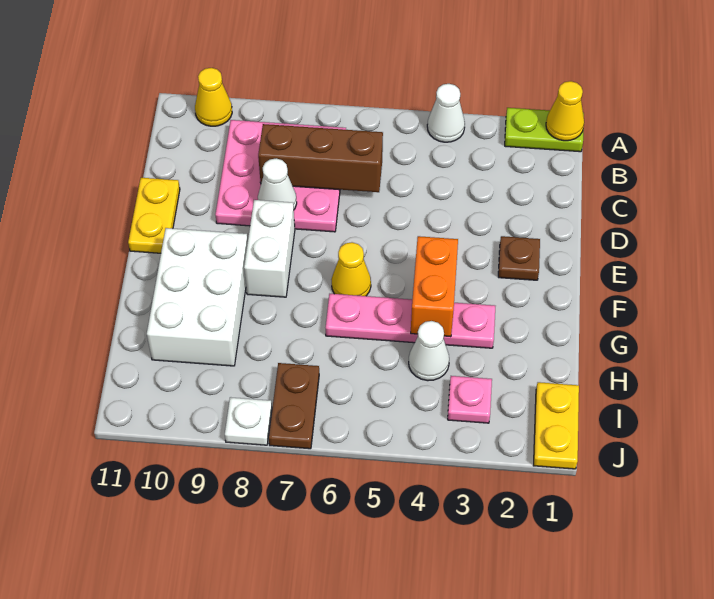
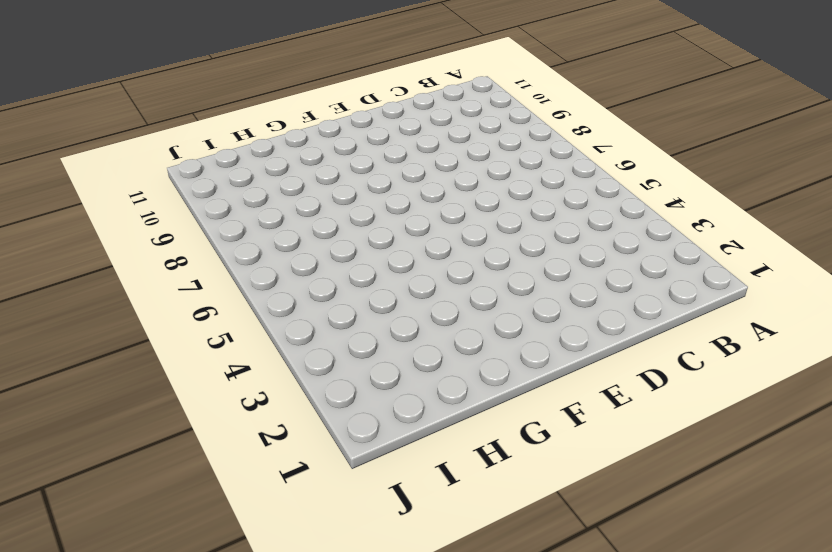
none -> lime 1x2 plate [505,108,584,152]
none -> white 1x1 cone [427,84,465,142]
none -> yellow 1x1 cone [195,68,232,126]

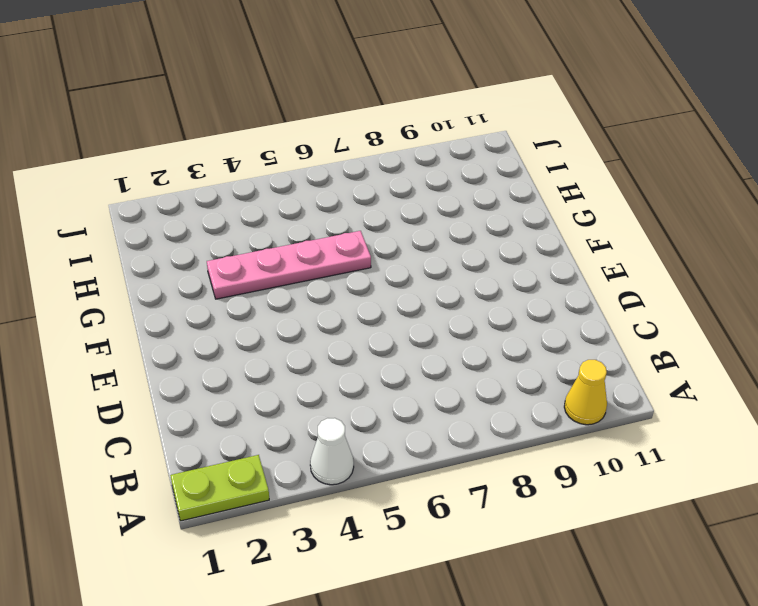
none -> pink 3x3 plate [215,120,346,232]
none -> yellow 1x2 plate [128,178,180,253]
none -> brown 1x1 plate [498,236,540,280]

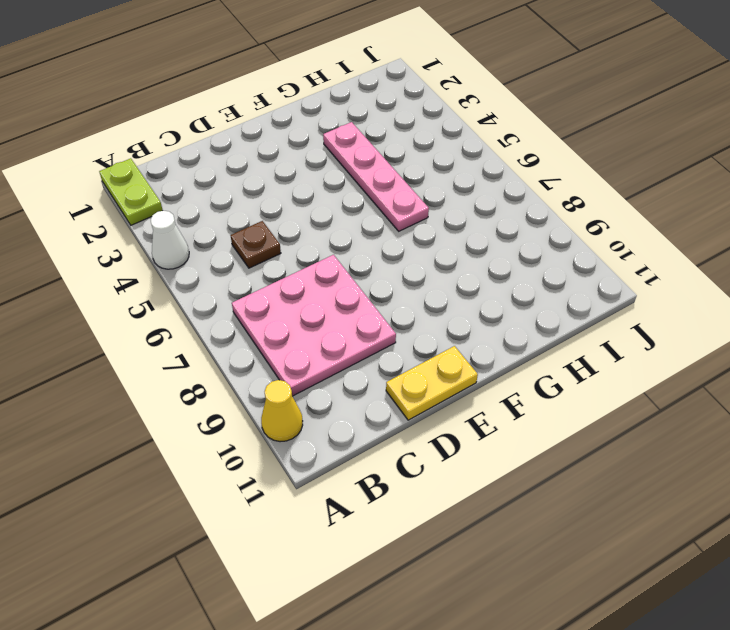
brown 1x1 plate [231,221,281,268] -> brown 1x1 plate moved to [498,236,540,280]
none -> white 1x2 brick [244,200,295,297]
none -> yellow 1x1 cone [331,242,371,296]
none -> white 2x3 brick [147,228,248,366]

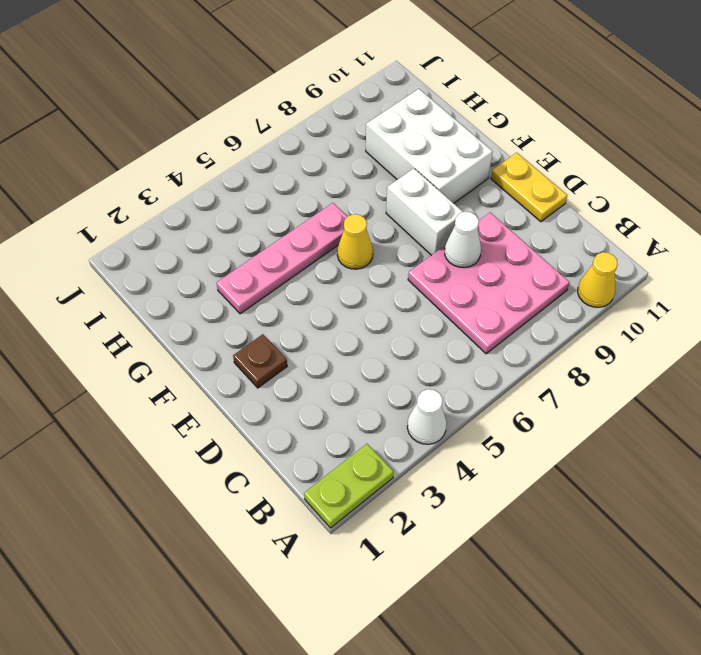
none -> white 1x1 cone [409,321,449,381]
none -> yellow 1x2 plate [533,382,579,469]
none -> pink 1x1 plate [448,376,492,423]

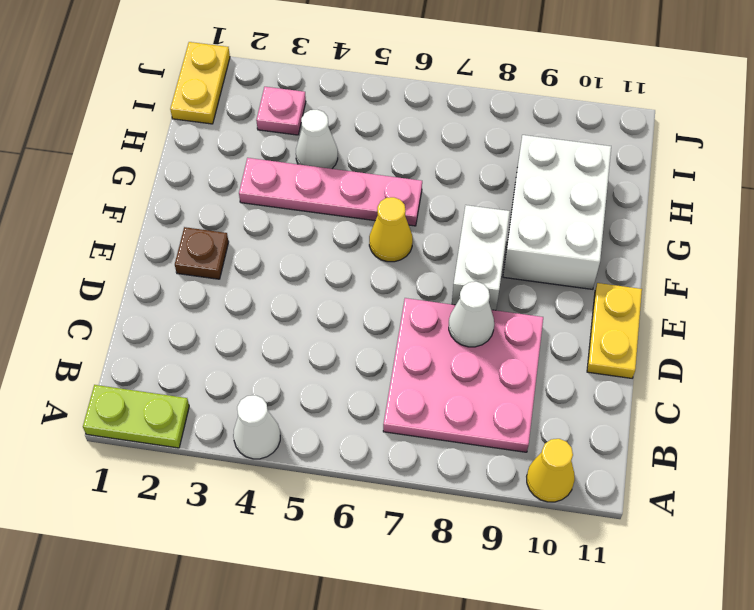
none -> brown 1x2 plate [269,363,319,449]
none -> white 1x1 plate [225,397,272,445]
none -> yellow 1x1 cone [546,81,584,141]

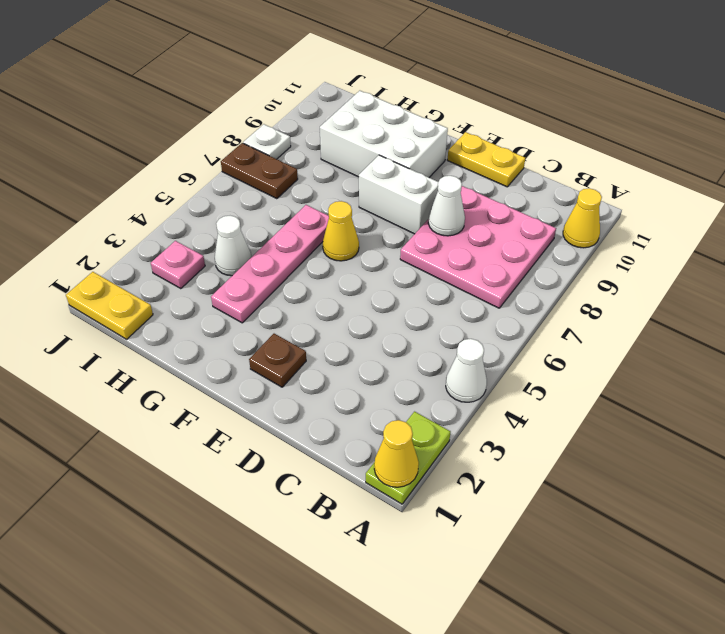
none -> brown 1x3 brick [258,124,383,192]
none -> orange 1x2 brick [411,236,458,337]

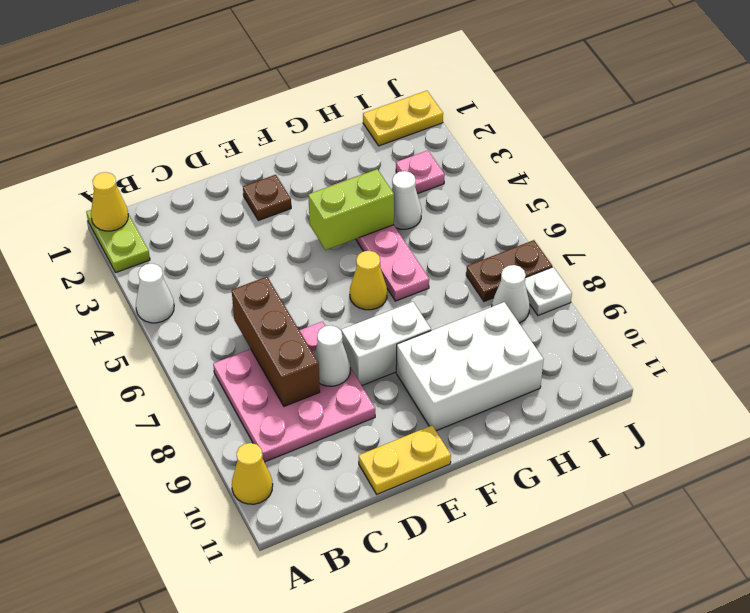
lime 1x2 brick [308,169,394,250] -> orange 1x2 brick [411,236,458,337]
white 1x1 cone [492,265,530,323] -> none

